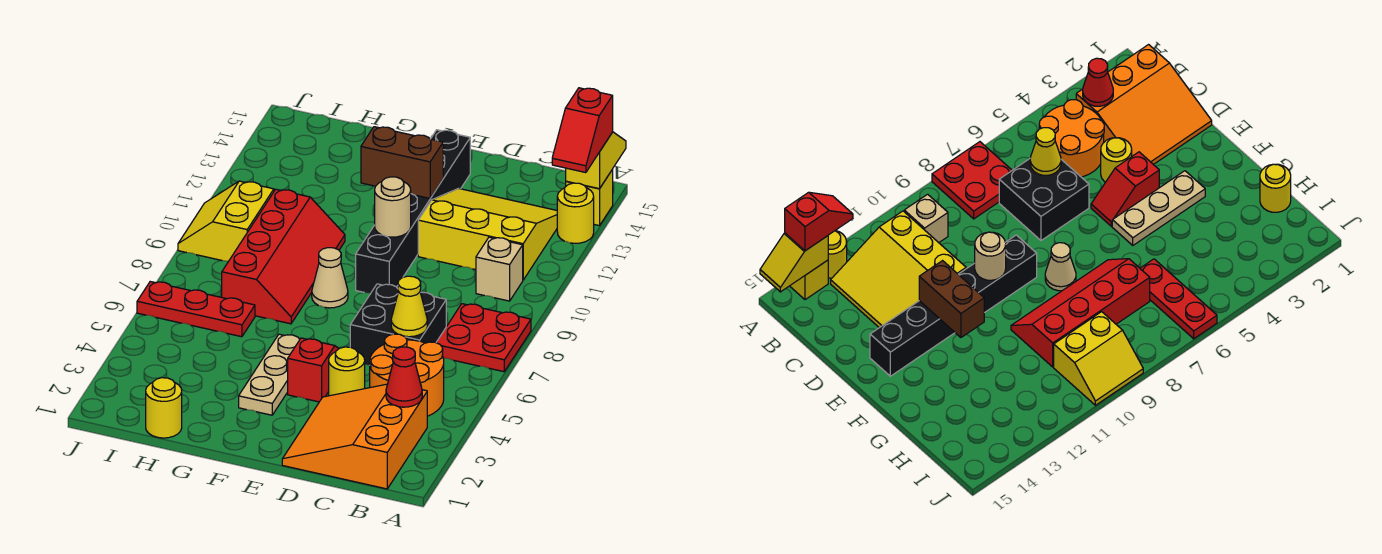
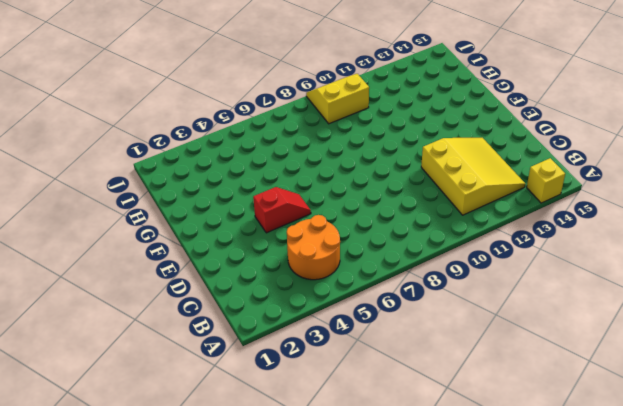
none -> red 2x2 plate [436,304,531,372]
none -> yellow 1x1 round brick [557,183,594,243]
none -> orange 3x3 slope [282,384,427,489]

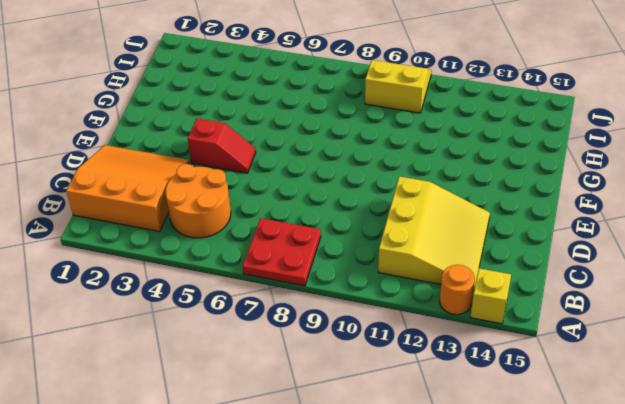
orange 1x1 round brick [440,265,475,315] -> yellow 1x1 round brick [557,183,594,243]
none -> tan 1x1 brick [476,237,523,301]
none -> black 2x2 brick [350,284,446,365]
none -> yellow 1x1 round brick [329,347,365,396]

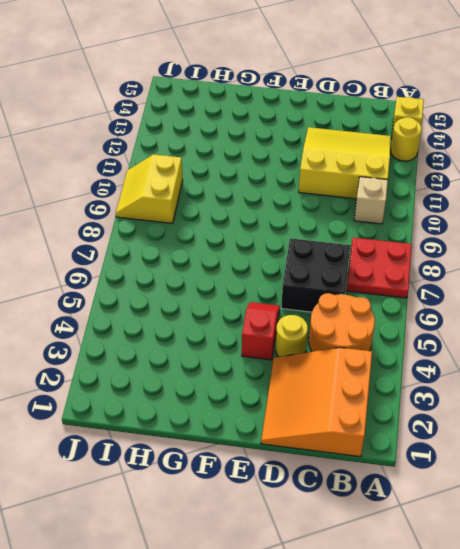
none -> black 1x6 brick [356,130,470,293]
none -> tan 1x3 plate [239,334,300,415]
none -> tan 1x1 cone [312,248,348,308]

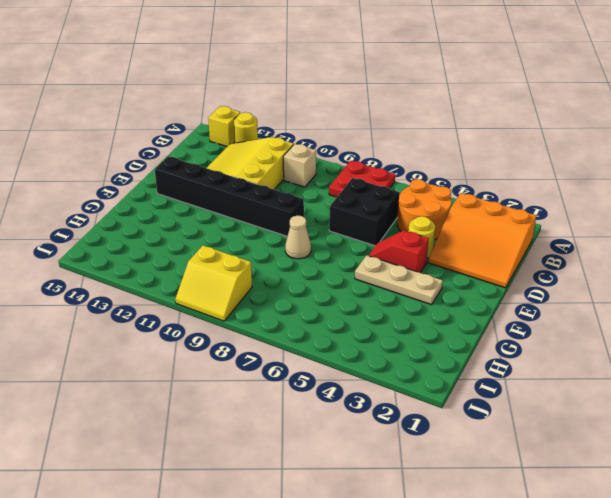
none -> red 2x4 slope [222,189,345,324]
none -> yellow 1x1 round brick [146,378,182,438]
none -> red 1x3 plate [137,282,255,337]

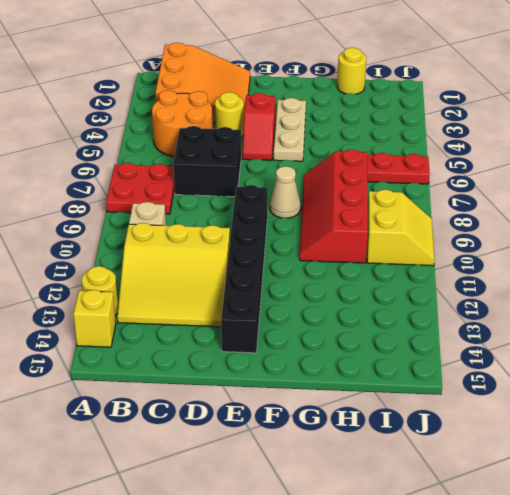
none -> yellow 1x2 slope [566,132,626,189]
none -> red 1x1 cone [386,347,422,407]
none -> yellow 1x1 cone [391,276,427,337]

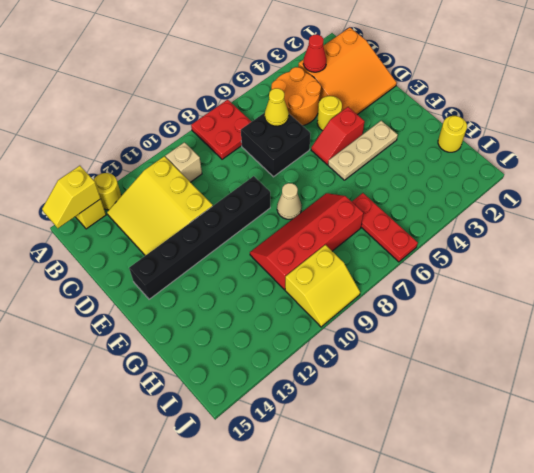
none -> tan 1x1 round brick [375,177,411,237]
none -> brown 1x2 brick [361,127,443,198]
none -> red 1x2 slope [552,88,613,173]

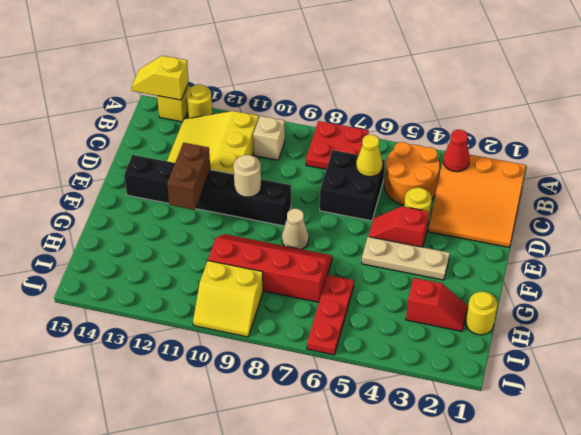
red 1x2 slope [406,278,467,331] -> red 1x2 slope moved to [552,88,613,173]

